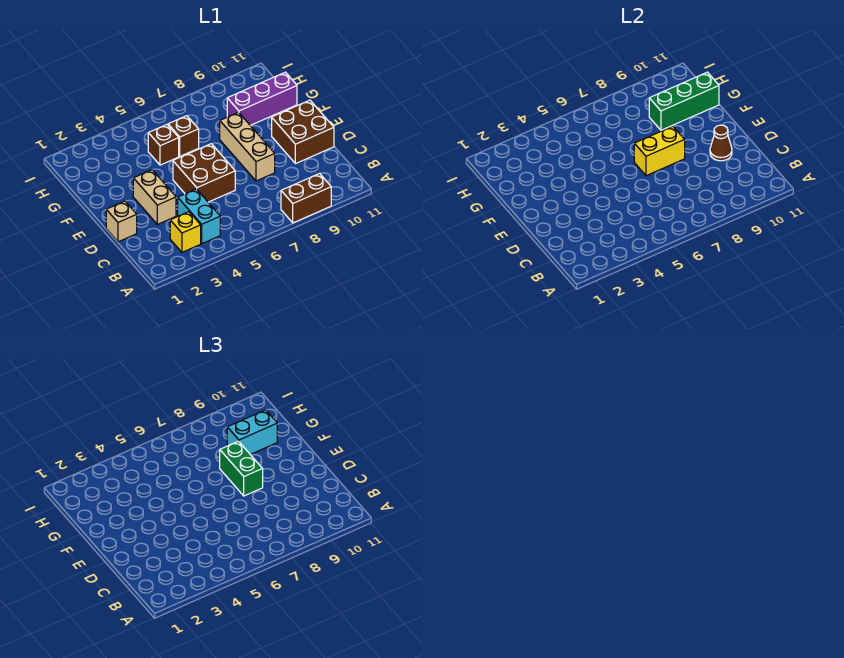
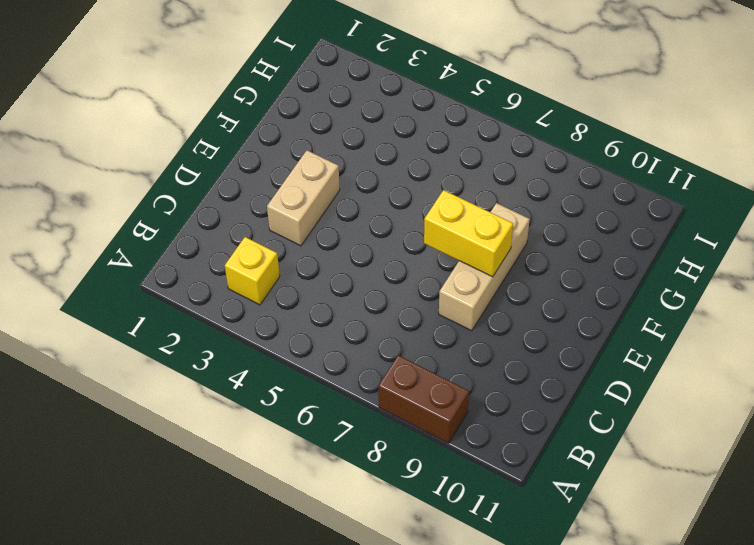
none -> cyan 1x2 brick [178,189,220,244]
none -> tan 1x1 brick [106,201,137,242]
none -> brown 2x2 brick [173,144,235,202]

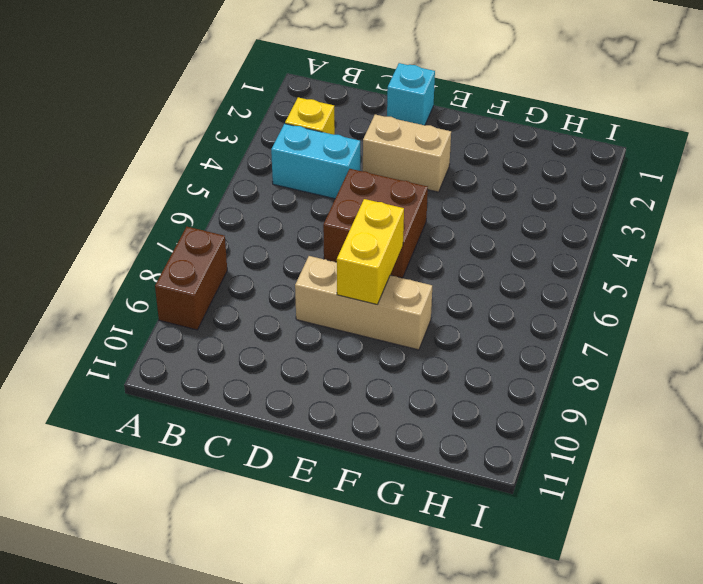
cyan 1x1 brick [387,63,435,125] -> tan 1x1 brick [106,201,137,242]
none -> brown 2x2 brick [272,100,334,164]
none -> brown 1x1 brick [148,125,179,165]
none -> brown 1x1 brick [168,116,199,156]

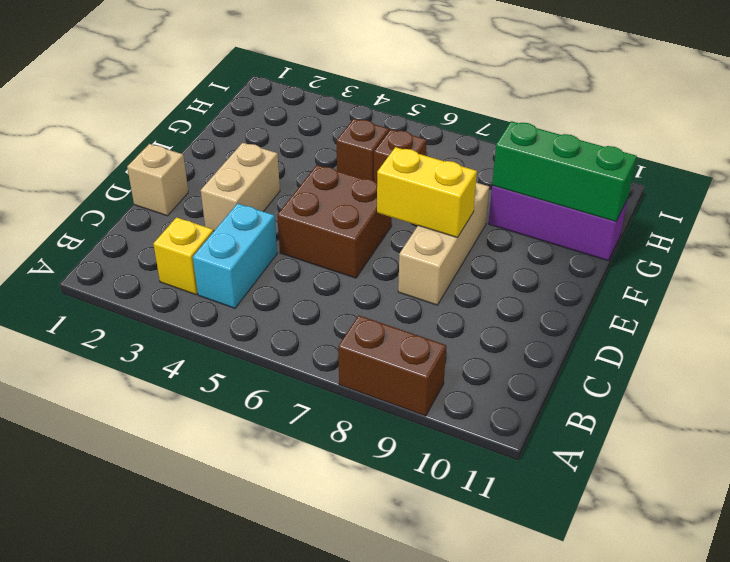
none -> brown 2x2 brick [272,100,334,164]
none -> brown 1x1 cone [710,125,732,161]
none -> green 1x2 brick [220,441,263,496]

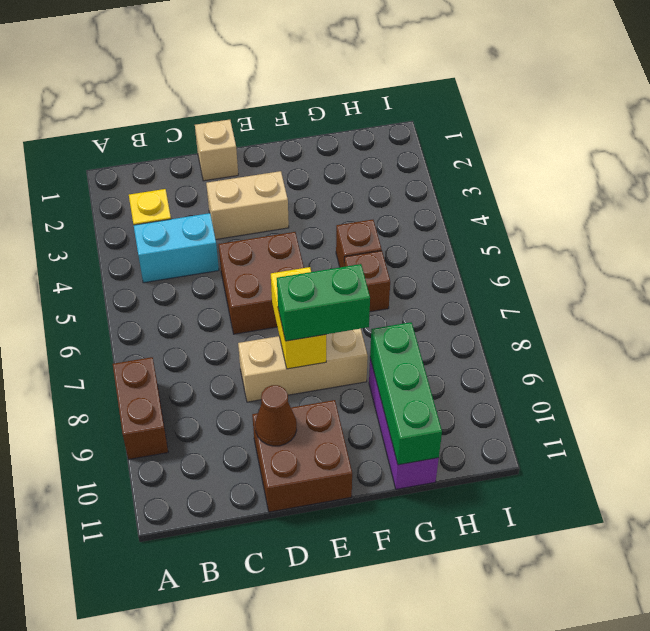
none -> cyan 1x2 brick [227,410,277,454]

